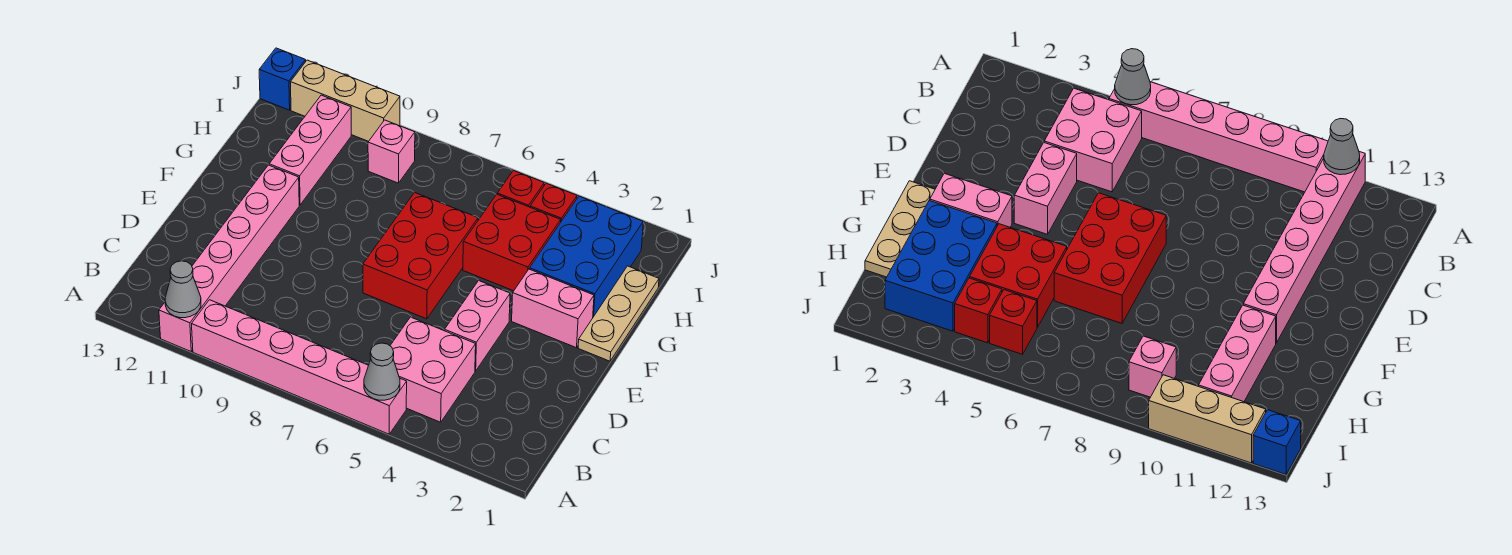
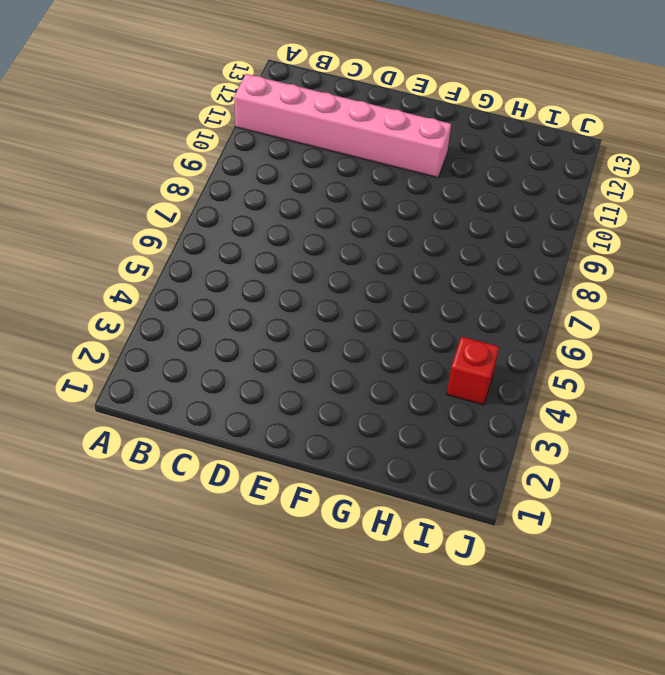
none -> pink 1x6 brick [192,300,407,434]
none -> pink 2x2 brick [390,317,476,422]
none -> pink 1x2 brick [445,281,510,371]

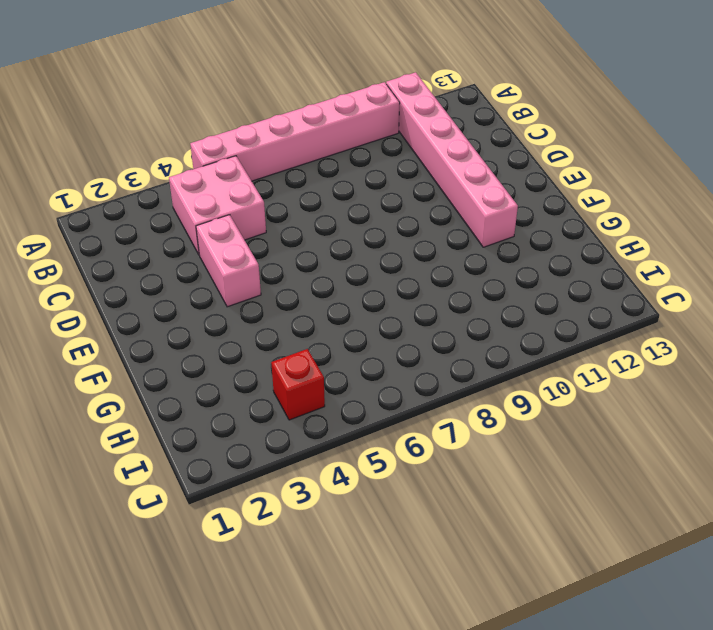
none -> red 2x3 brick [363,192,478,319]
none -> tan 1x3 plate [578,266,659,361]
none -> pink 1x2 brick [512,269,594,348]

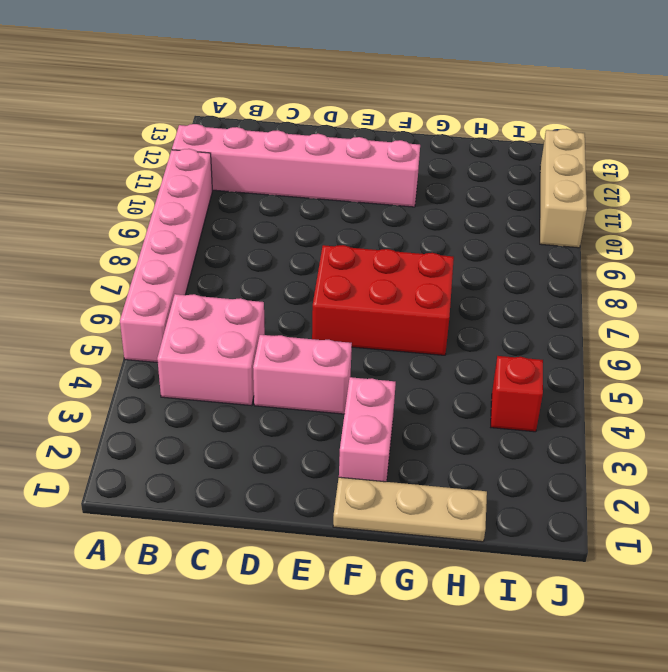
none -> blue 2x3 brick [530,196,643,317]
none -> red 2x2 brick [463,194,561,291]
none -> pink 1x3 brick [269,95,351,205]

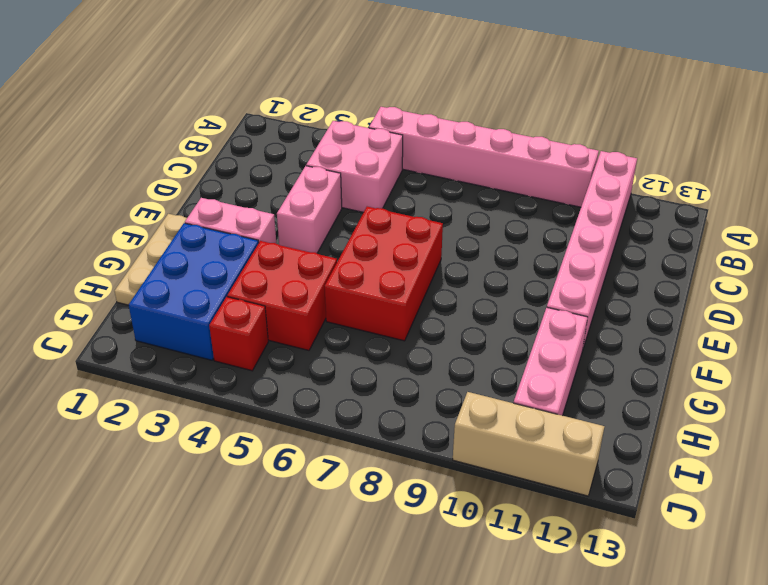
none -> red 1x1 brick [497,171,544,207]
none -> pink 1x1 brick [368,120,415,183]
none -> blue 1x1 brick [259,48,306,110]

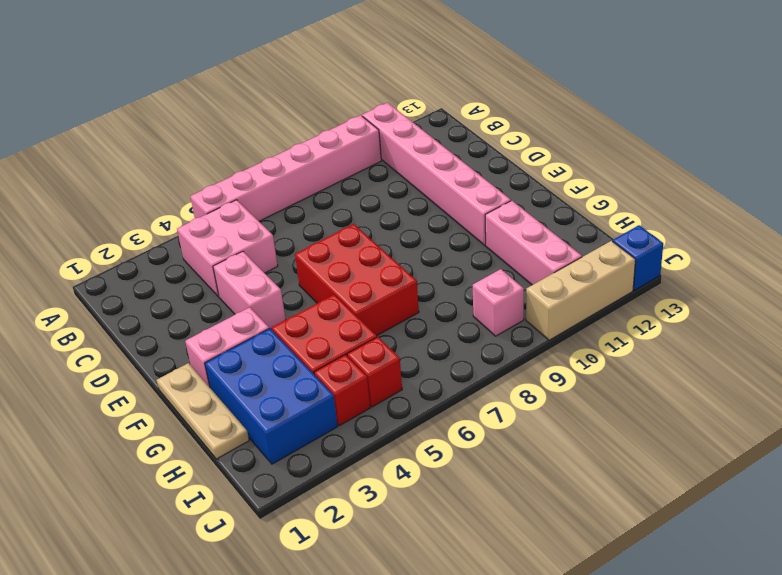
none -> grey 1x1 cone [364,343,400,400]
none -> grey 1x1 cone [165,261,201,318]

